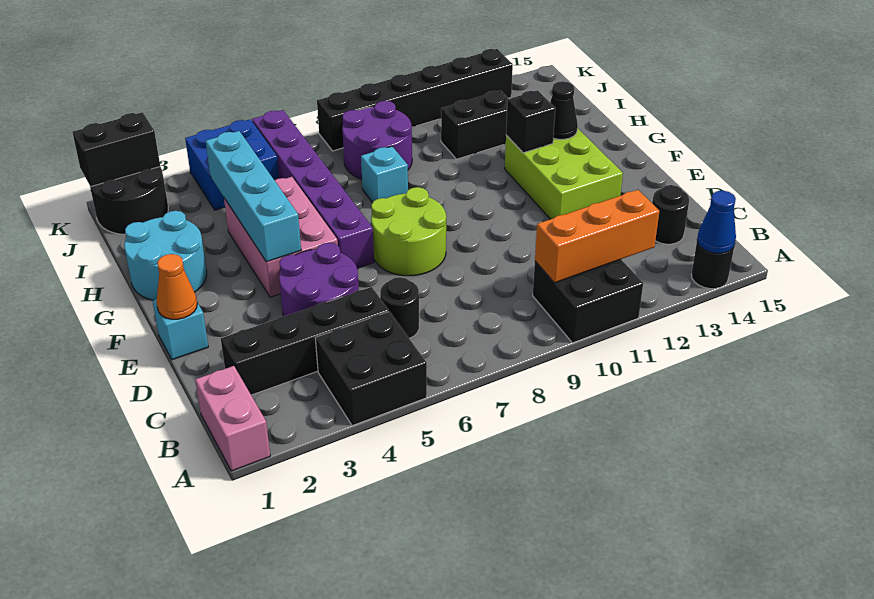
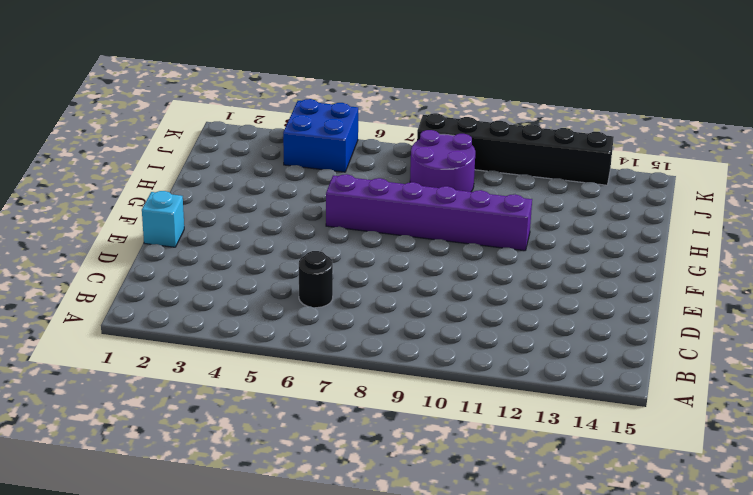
purple 1x6 brick [326,174,532,251] -> purple 1x6 brick turned to [252,110,374,268]
none -> pink 1x2 brick [195,366,270,471]
none -> black 2x2 brick [315,312,427,426]
none -> black 2x2 brick [533,259,643,343]

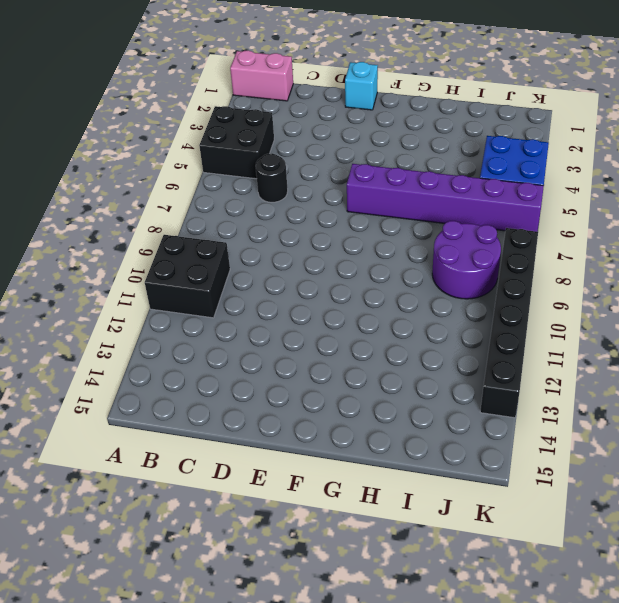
none -> black 1x1 round brick [691,241,734,289]
none -> black 1x4 brick [221,287,389,395]
none -> black 1x1 round brick [652,185,689,244]

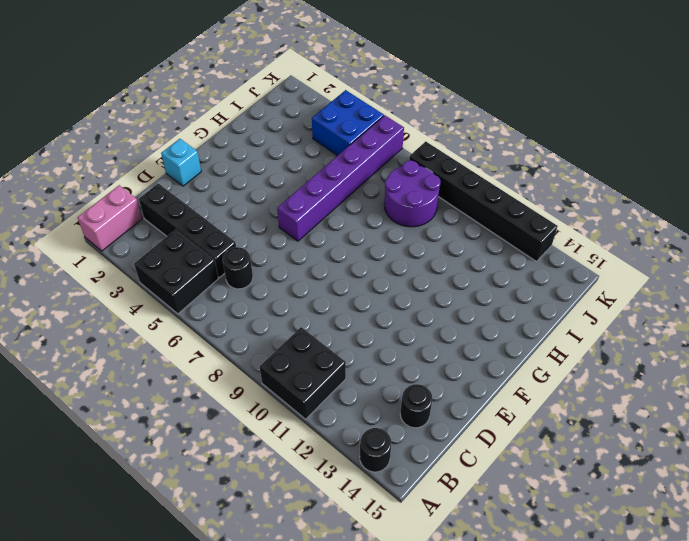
none -> purple 2x2 round brick [279,243,359,316]
none -> lime 2x2 round brick [371,187,446,276]
none -> lime 2x3 brick [505,128,623,219]

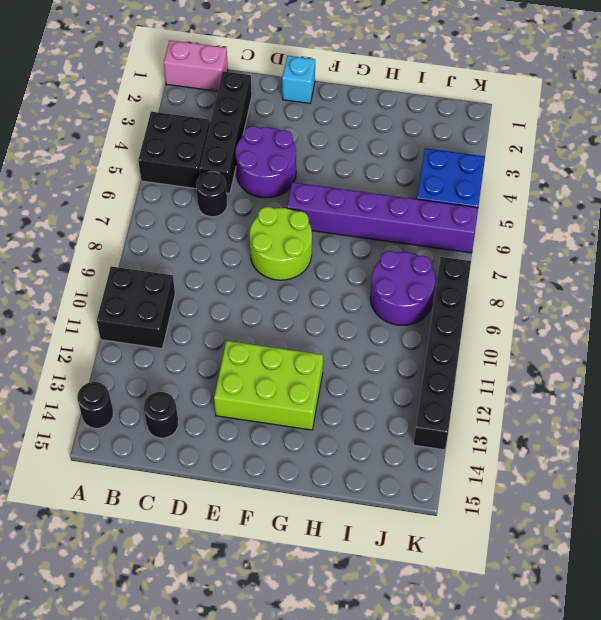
none -> pink 2x3 brick [224,177,338,297]
none -> cyan 2x2 round brick [124,211,207,300]
none -> cyan 1x1 brick [361,146,408,203]

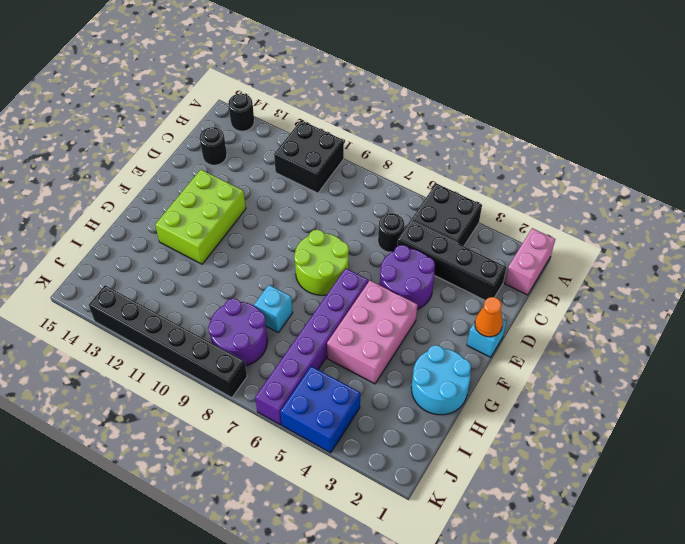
none -> black 1x2 brick [441,91,509,159]
none -> black 2x2 round brick [90,167,168,234]
none -> blue 1x1 cone [697,191,736,253]

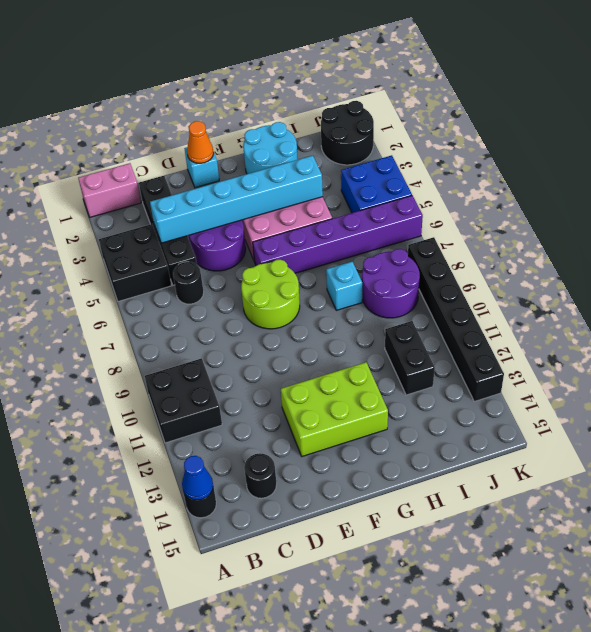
cyan 1x6 brick [150,156,323,243] -> cyan 1x4 brick [206,131,301,262]
none -> orange 1x3 brick [535,190,659,283]
none -> black 1x1 brick [506,90,555,153]
none -> black 1x1 cone [550,81,578,139]

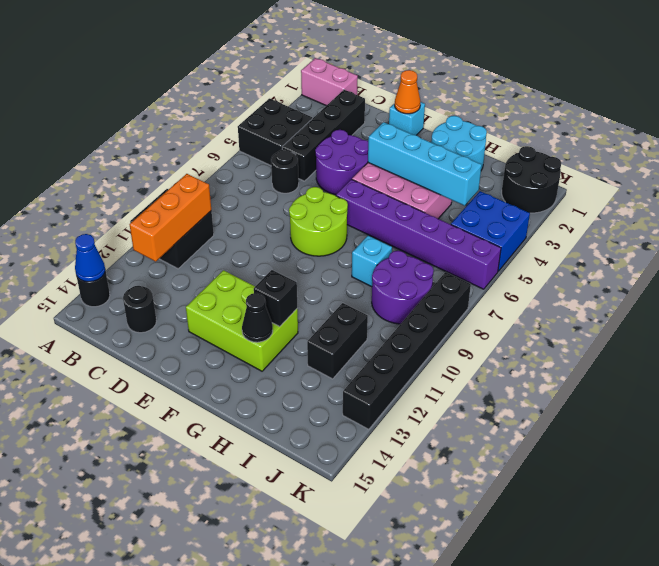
none -> black 1x2 brick [73,112,160,187]

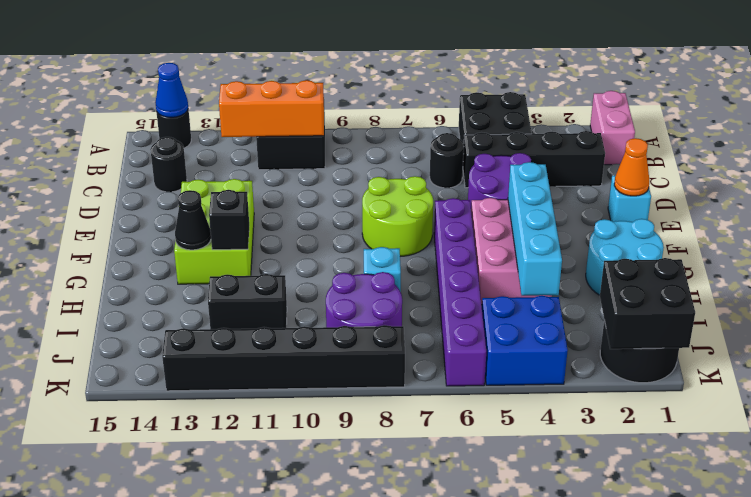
black 2x2 brick [600,258,695,349] -> black 1x2 brick [73,112,160,187]

